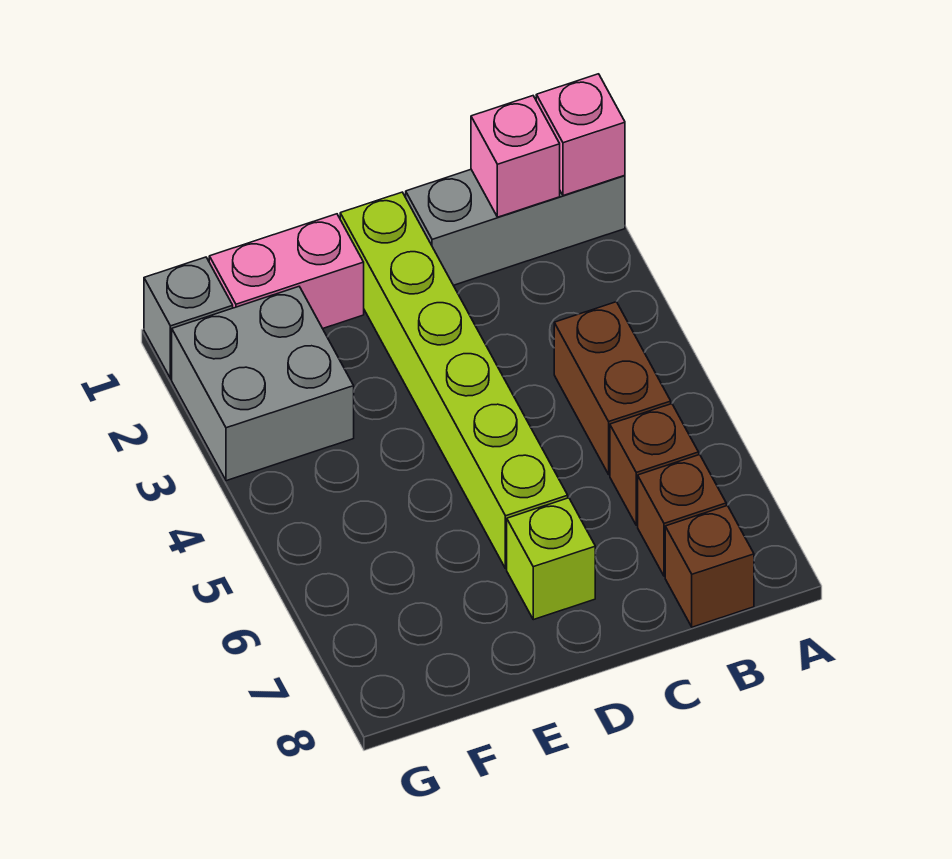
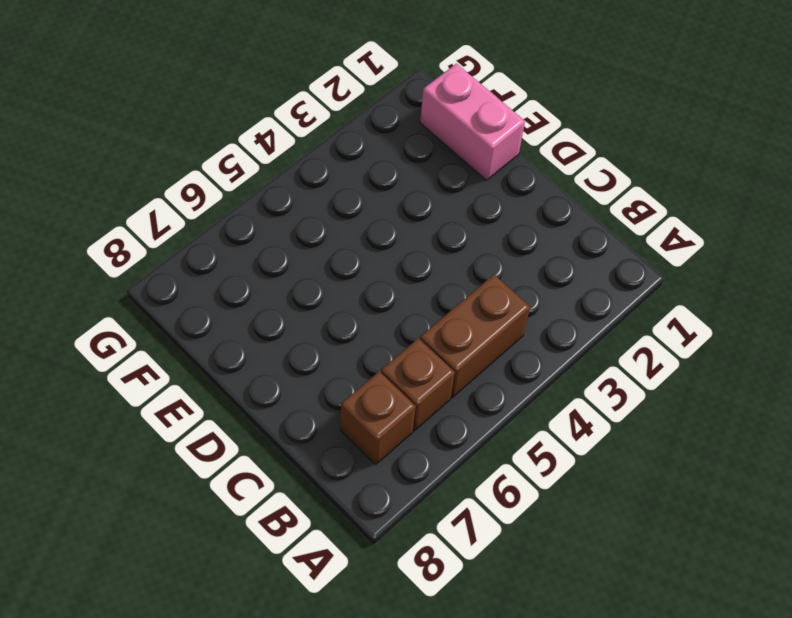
none -> grey 1x3 brick [406,170,625,285]
none -> brown 1x1 brick [665,505,754,627]
none -> lime 1x6 brick [340,192,568,569]

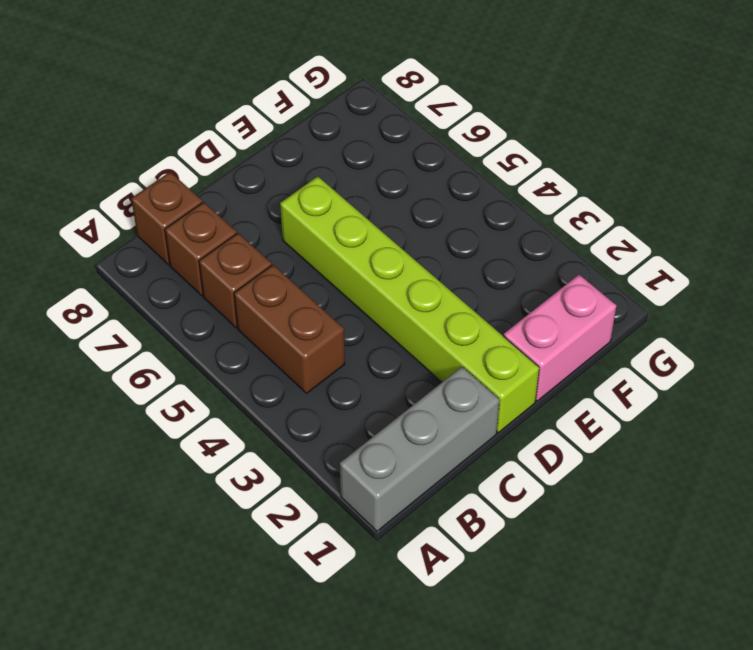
none -> lime 1x1 brick [507,498,595,620]
none -> grey 2x2 brick [172,287,354,481]
none -> grey 1x1 brick [144,257,233,379]

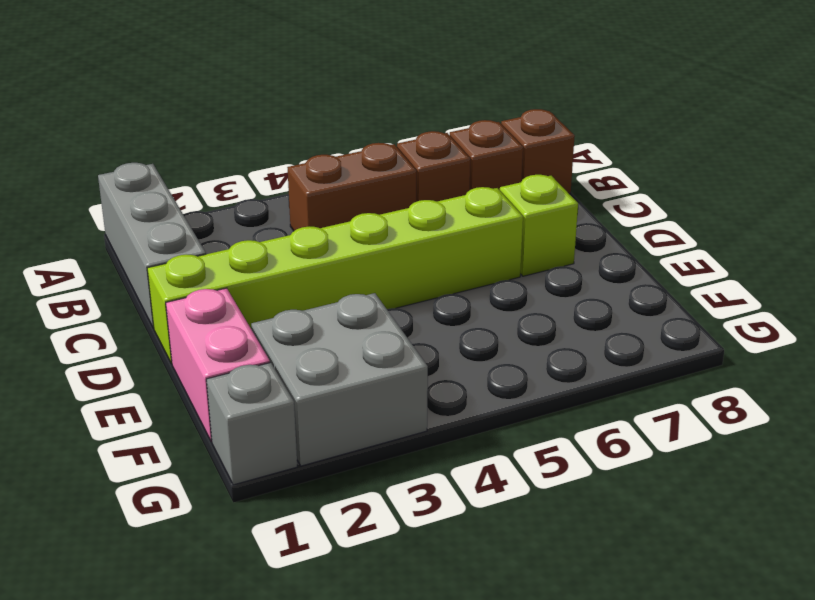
none -> pink 1x1 brick [536,74,625,196]
none -> pink 1x1 brick [471,96,560,217]

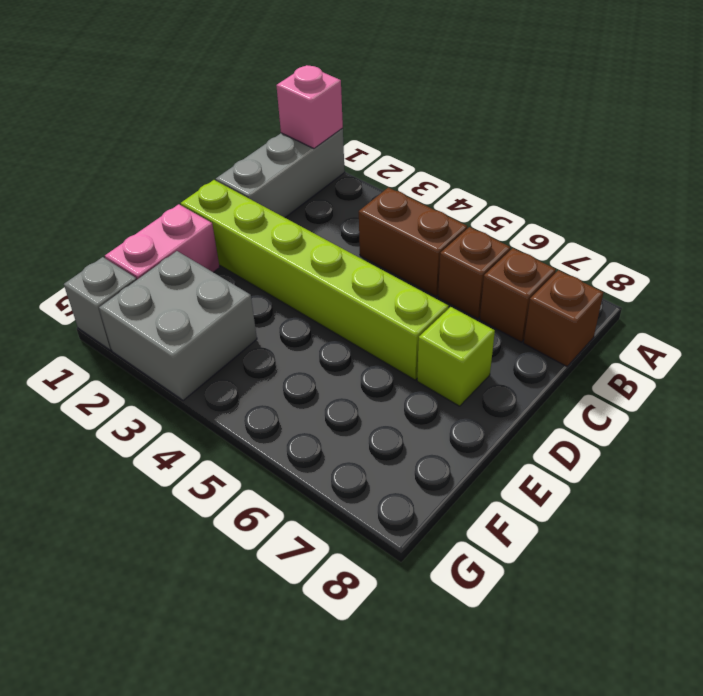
none -> pink 1x1 brick [471,96,560,217]

